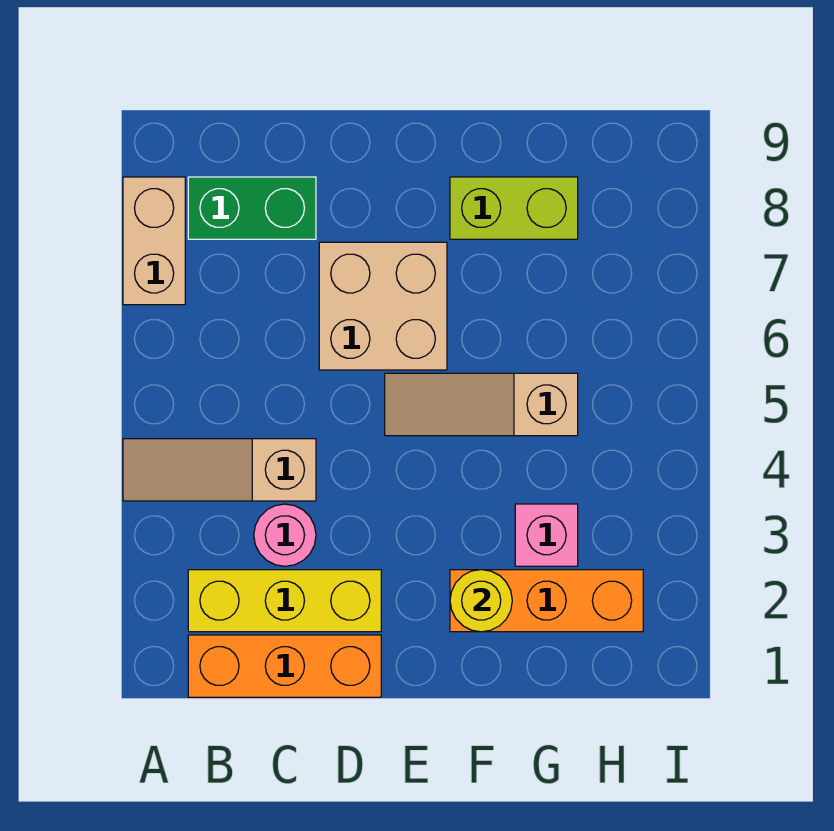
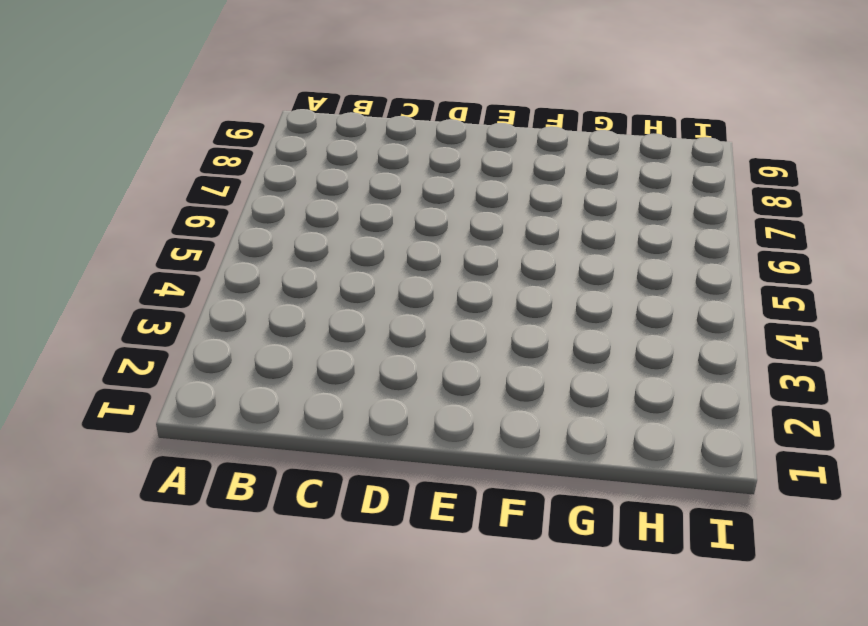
none -> tan 1x3 slope [123,439,316,501]
none -> tan 1x2 brick [123,177,185,305]
none -> orange 1x3 brick [188,635,381,697]

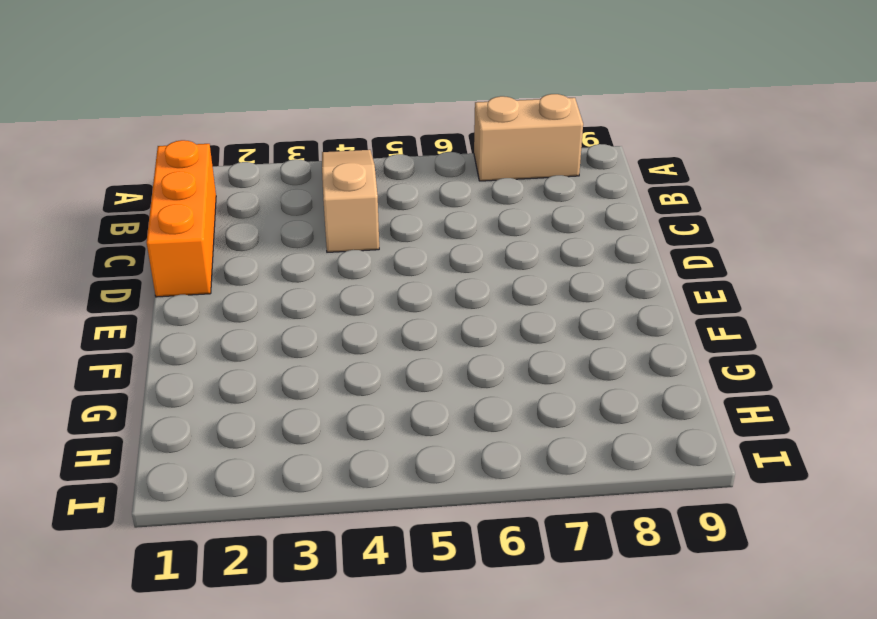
none -> yellow 1x3 brick [188,570,381,632]
none -> green 1x2 brick [188,177,316,239]
none -> pink 1x1 round brick [254,504,316,566]

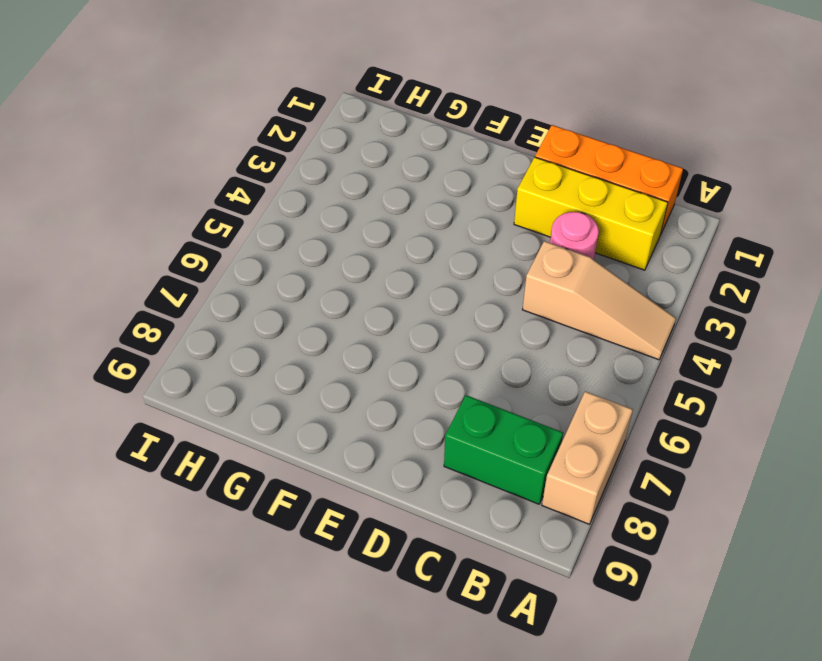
none -> tan 2x2 brick [319,242,447,370]
none -> tan 1x3 slope [385,373,578,436]
none -> orange 1x3 brick [450,570,643,632]

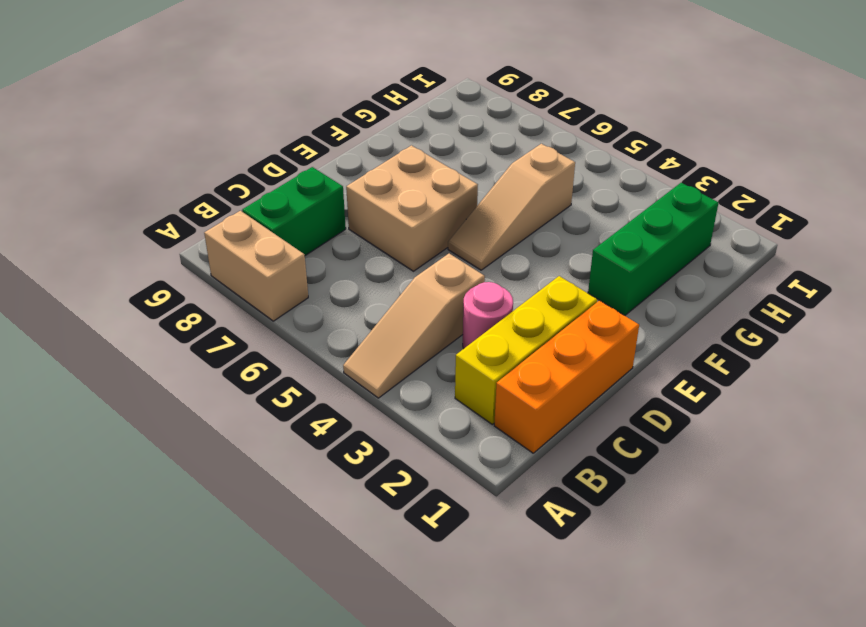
green 1x3 brick [588,183,718,316] -> orange 1x3 brick [450,570,643,632]
none -> lime 1x2 brick [450,177,578,239]
none -> pink 1x1 brick [515,504,578,566]
none -> yellow 1x1 round brick [450,570,512,632]

